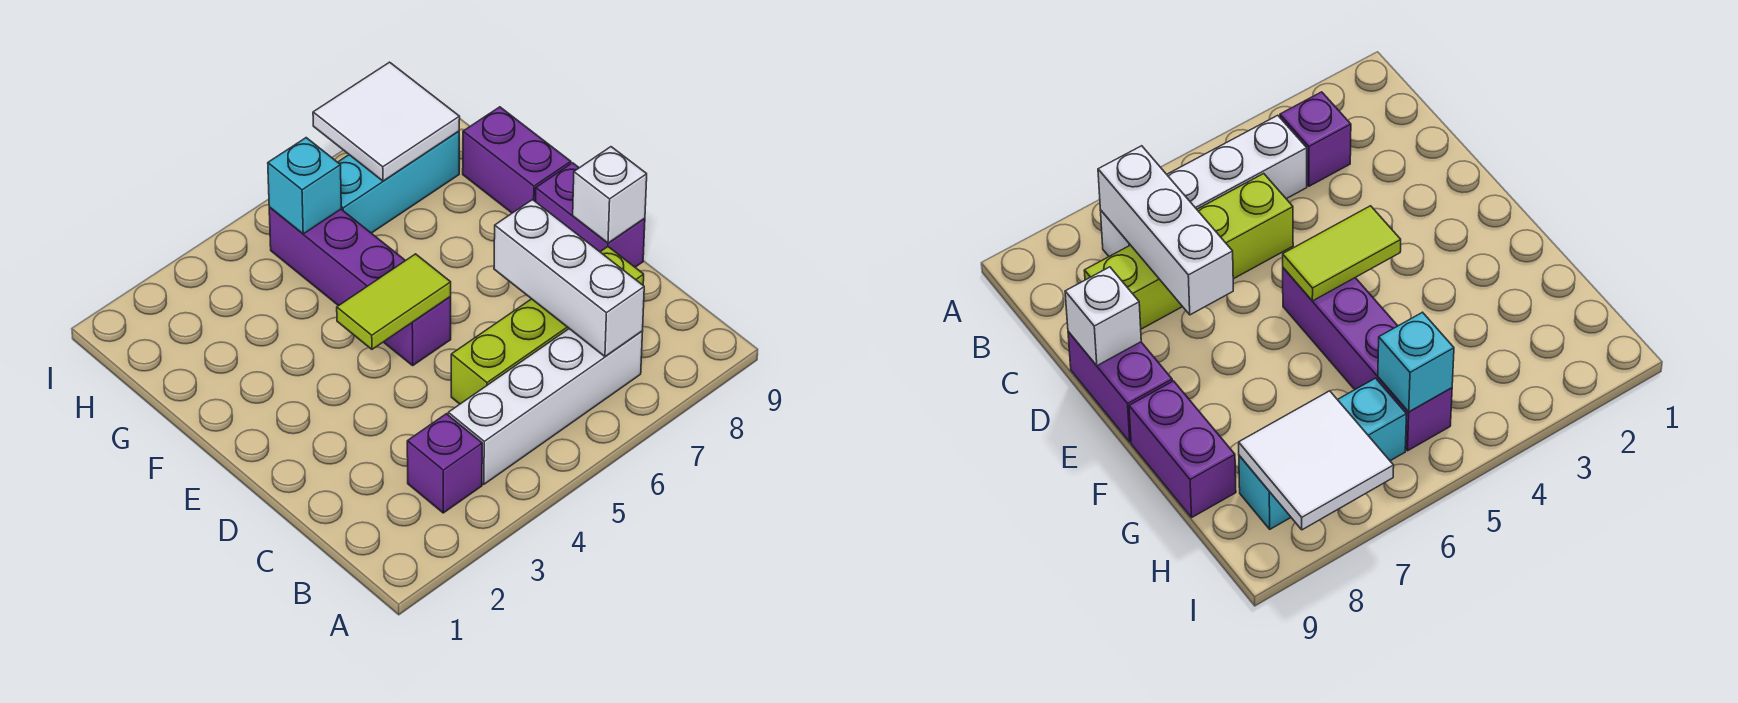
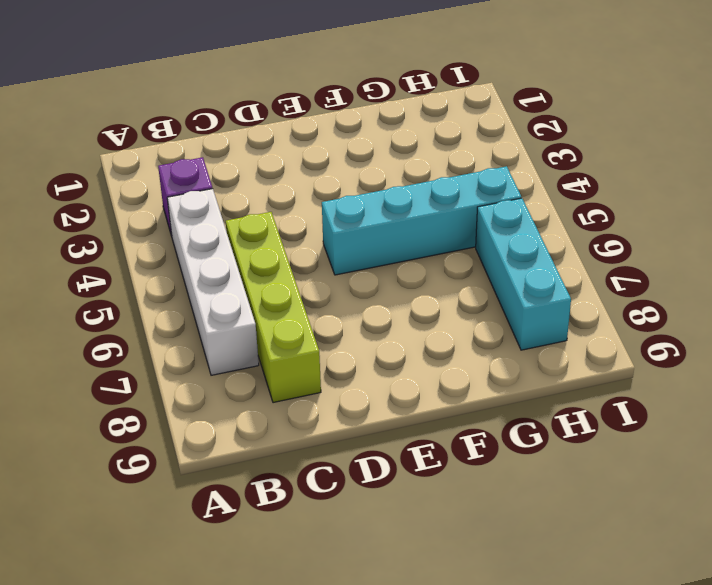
cyan 1x4 brick [322,166,521,275] -> purple 1x4 brick [269,207,451,365]
none -> purple 1x2 brick [535,163,645,267]
none -> purple 1x2 brick [463,107,571,213]
none -> white 1x3 brick [494,200,644,356]

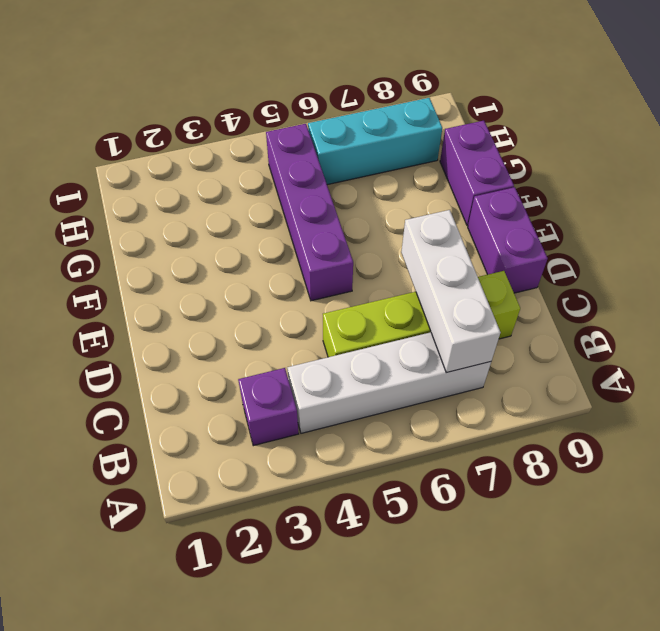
none -> white 1x1 brick [573,147,647,243]
none -> lime 1x2 tile [337,254,451,349]
none -> cyan 1x1 brick [268,138,341,234]

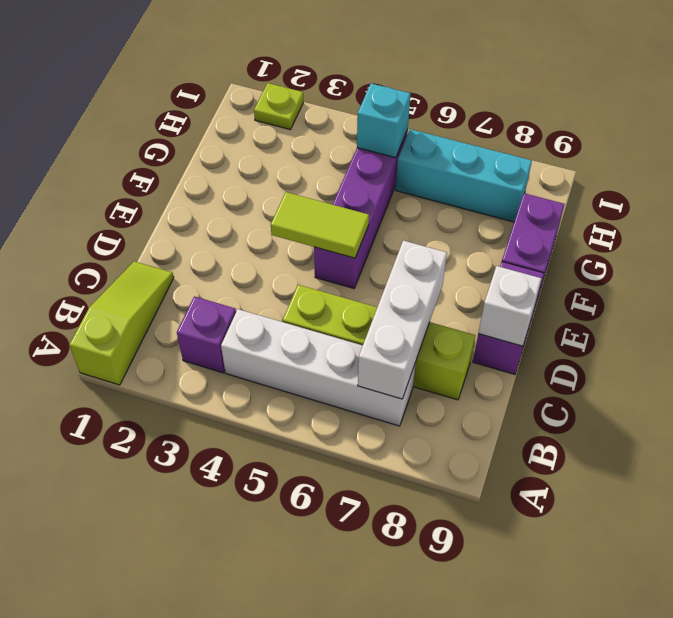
lime 1x3 slope [69,261,174,385] -> none
lime 1x1 plate [254,83,303,130] -> none
none -> white 2x2 tile [313,62,460,181]

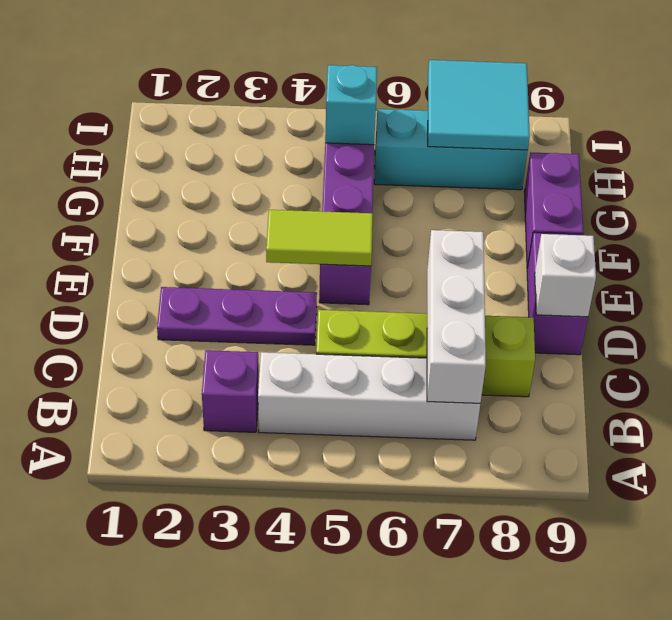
purple 1x3 plate [157,287,317,345] -> none
cyan 2x2 tile [428,60,530,150] -> white 2x2 tile [313,62,460,181]

